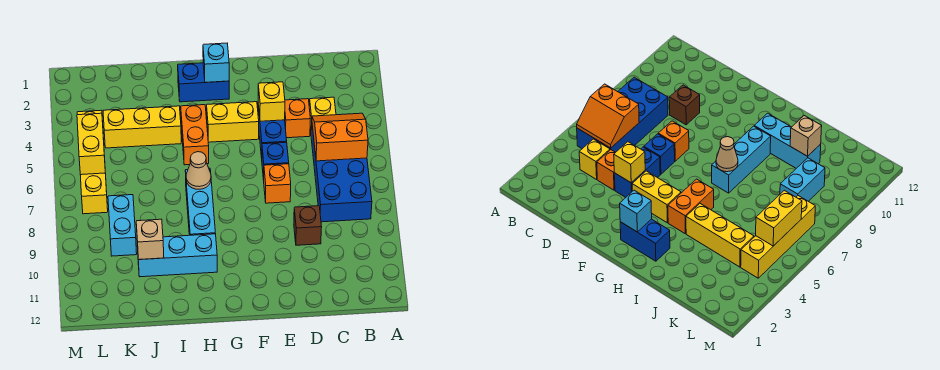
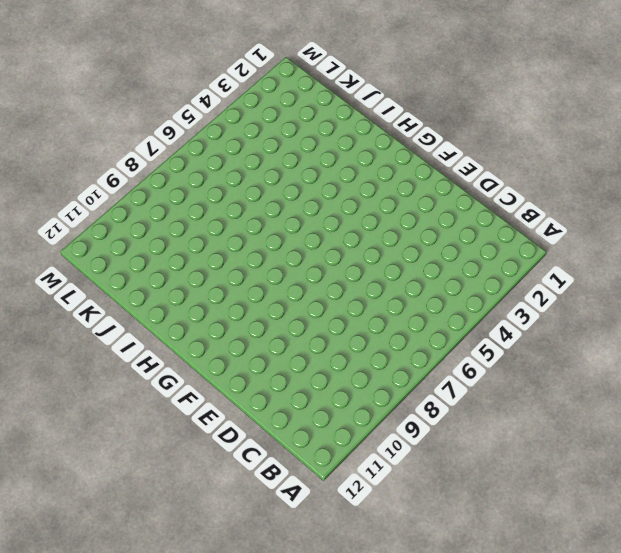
none -> blue 2x4 brick [311,126,372,222]
none -> yellow 1x1 brick [309,97,336,130]
none -> orange 1x1 brick [285,99,310,138]

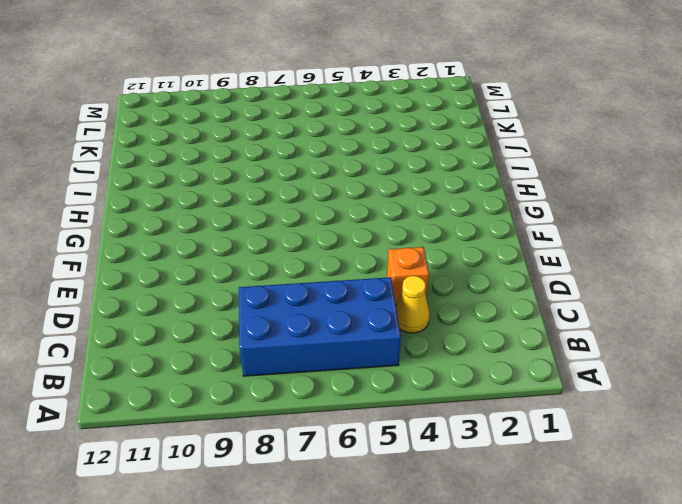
yellow 1x1 cone [396,276,430,333] -> yellow 1x1 brick [309,97,336,130]
none -> brown 1x1 brick [294,206,322,245]
none -> blue 1x2 brick [258,105,287,158]
none -> blue 1x1 brick [262,142,289,180]

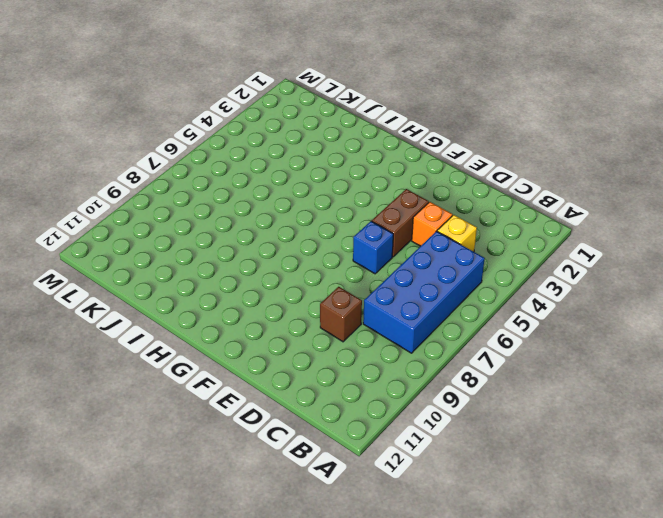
brown 1x2 brick [372,189,429,257] -> blue 1x2 brick [258,105,287,158]
none -> orange 1x1 brick [264,164,291,203]
none -> yellow 1x2 brick [207,102,259,142]
none -> blue 1x2 brick [178,63,229,102]

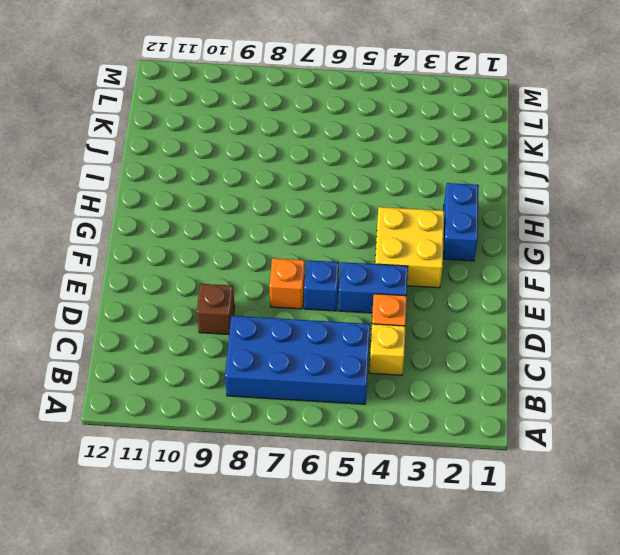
yellow 2x2 brick [375,207,444,288] -> yellow 1x2 brick [207,102,259,142]
none -> orange 1x2 brick [181,105,209,165]
none -> cyan 1x3 brick [185,168,216,235]
none -> cyan 1x3 brick [137,234,217,277]

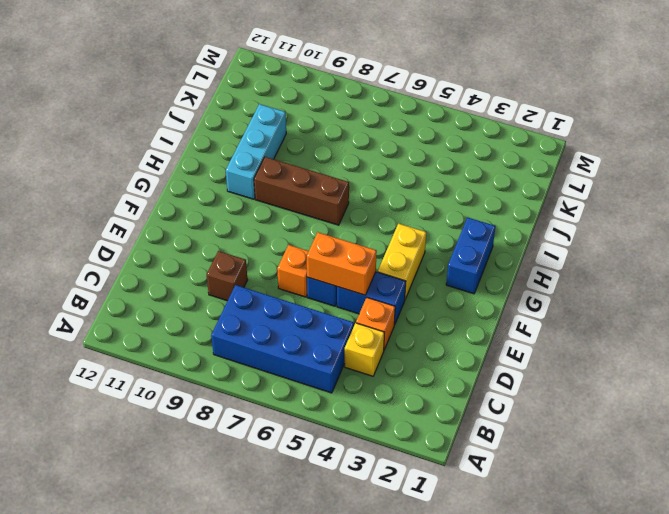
orange 1x2 brick [307,232,377,295] -> orange 1x2 brick moved to [181,105,209,165]
brown 1x3 brick [254,157,349,225] -> cyan 1x3 brick [185,168,216,235]
none -> yellow 1x3 brick [103,106,181,148]
none -> cyan 1x2 brick [108,195,137,256]
none -> yellow 1x4 brick [77,110,108,214]

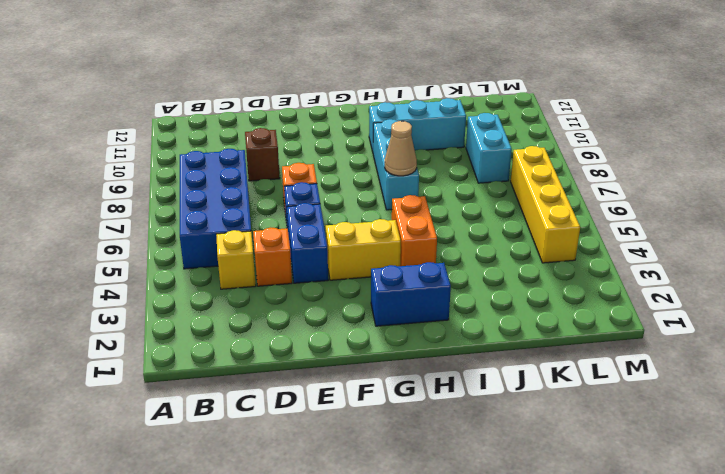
none -> yellow 1x3 brick [103,106,181,148]
none -> orange 2x2 slope [312,113,368,161]
none -> yellow 1x1 brick [258,82,285,121]

